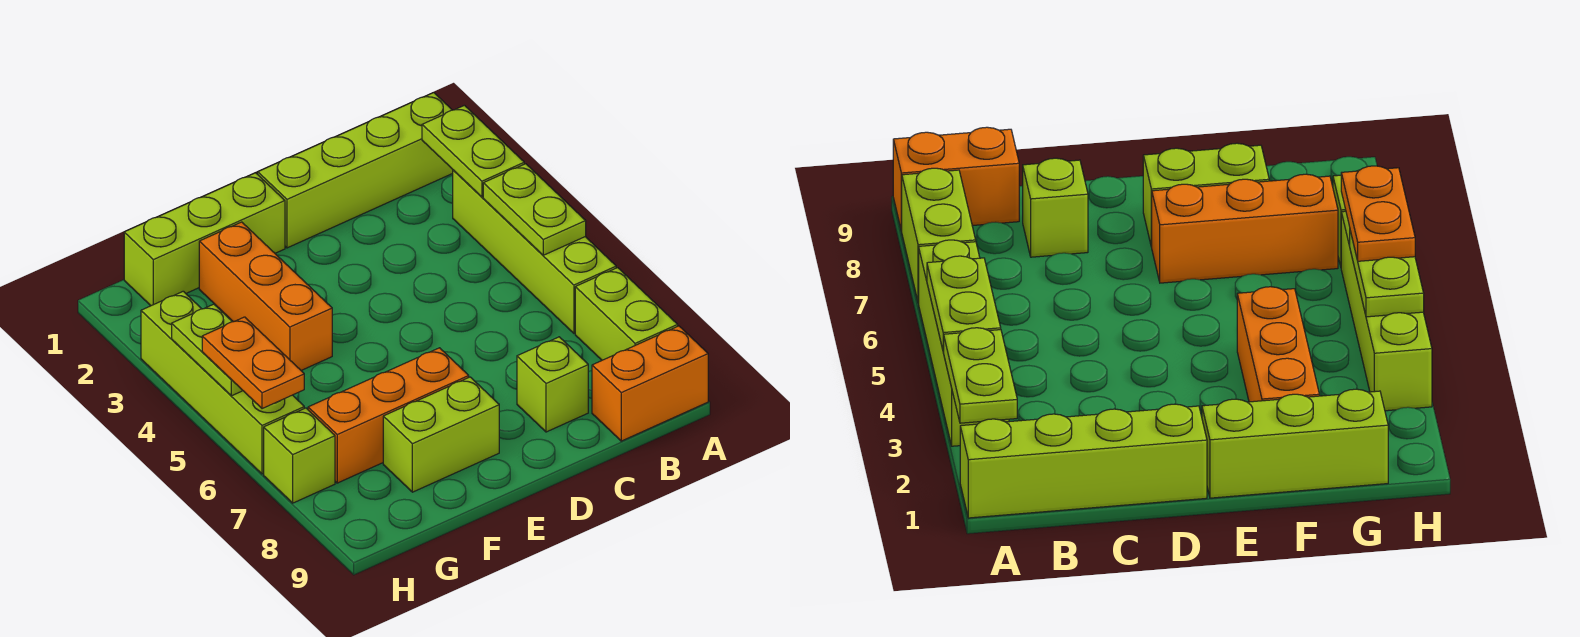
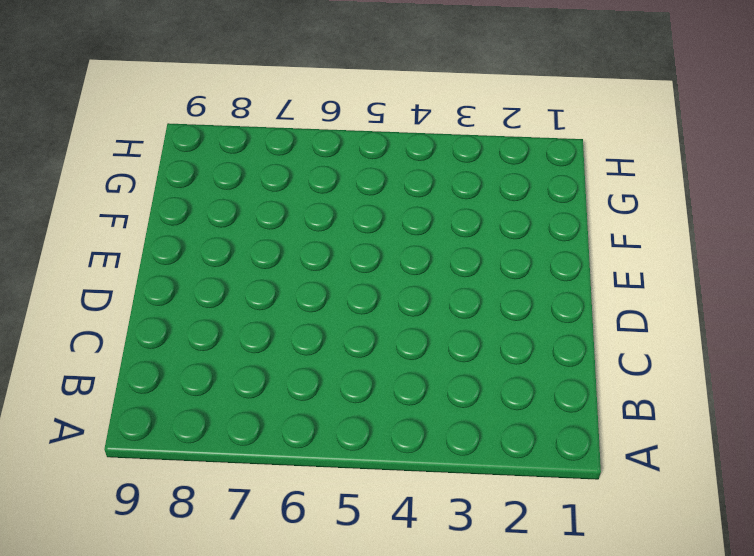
none -> lime 1x4 brick [258,93,453,248]
none -> lime 1x4 brick [453,170,616,333]
none -> lime 1x2 brick [575,268,678,360]

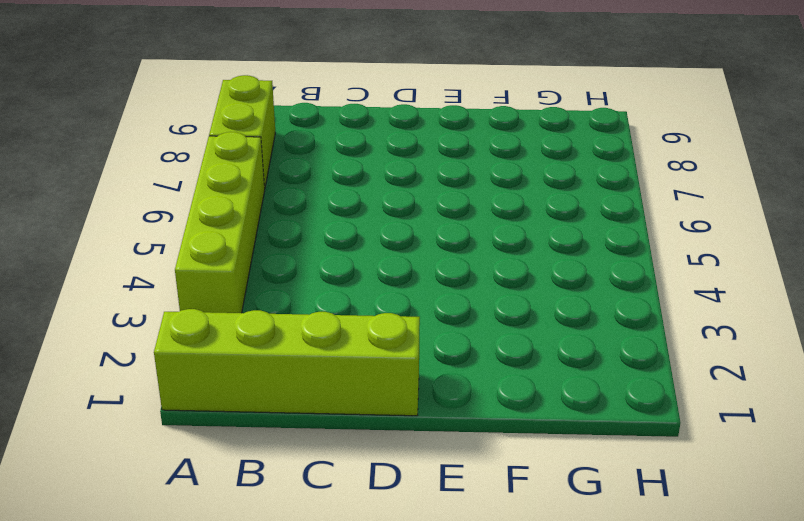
none -> orange 1x2 brick [592,326,708,441]
none -> lime 1x1 brick [517,337,588,432]
none -> lime 1x3 brick [124,173,285,306]

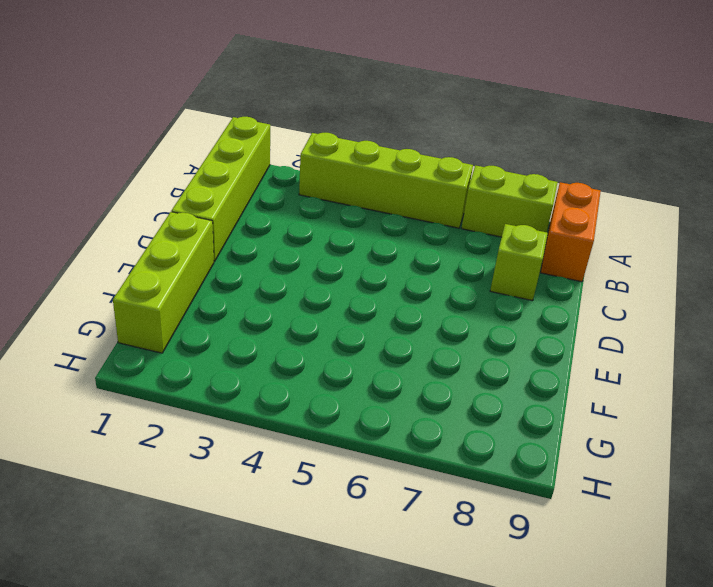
none -> orange 1x3 brick [308,348,469,483]
none -> lime 1x2 brick [383,377,499,492]
none -> orange 1x3 brick [199,222,332,370]

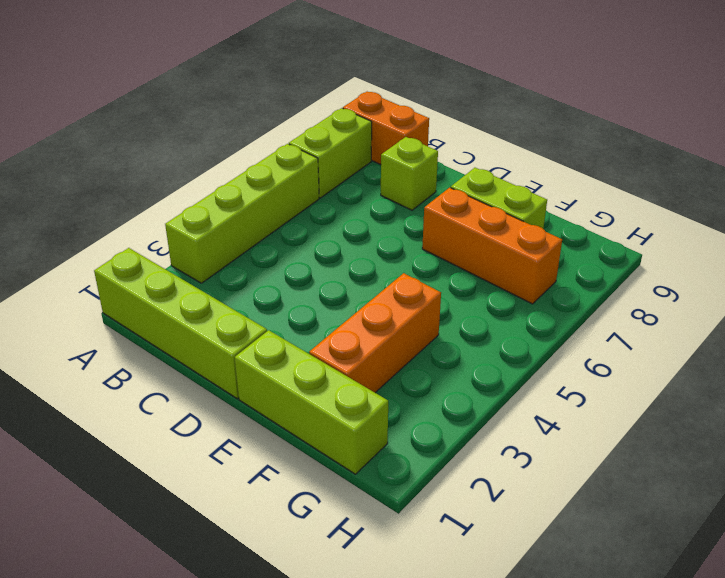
none -> lime 1x4 brick [141,291,304,474]
none -> lime 1x1 brick [264,408,335,503]
none -> lime 1x2 plate [422,105,524,197]

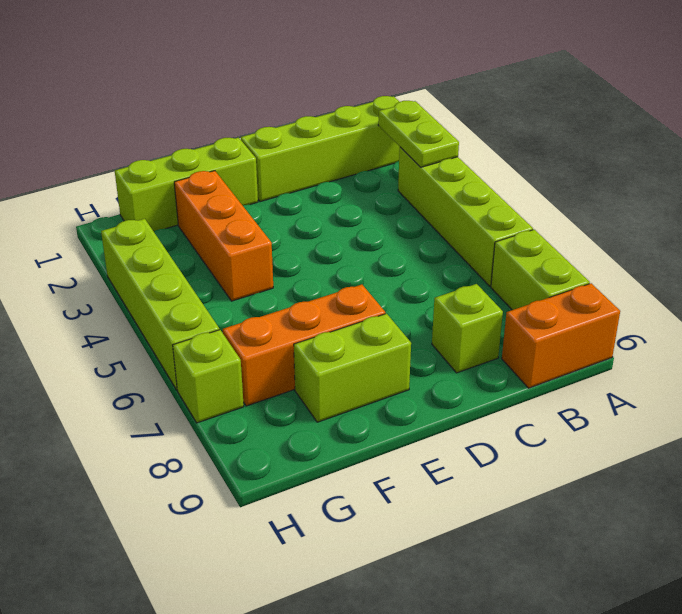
none -> lime 1x2 plate [483,164,586,255]
none -> lime 1x2 plate [172,304,243,396]
none -> orange 1x2 plate [202,317,304,409]

